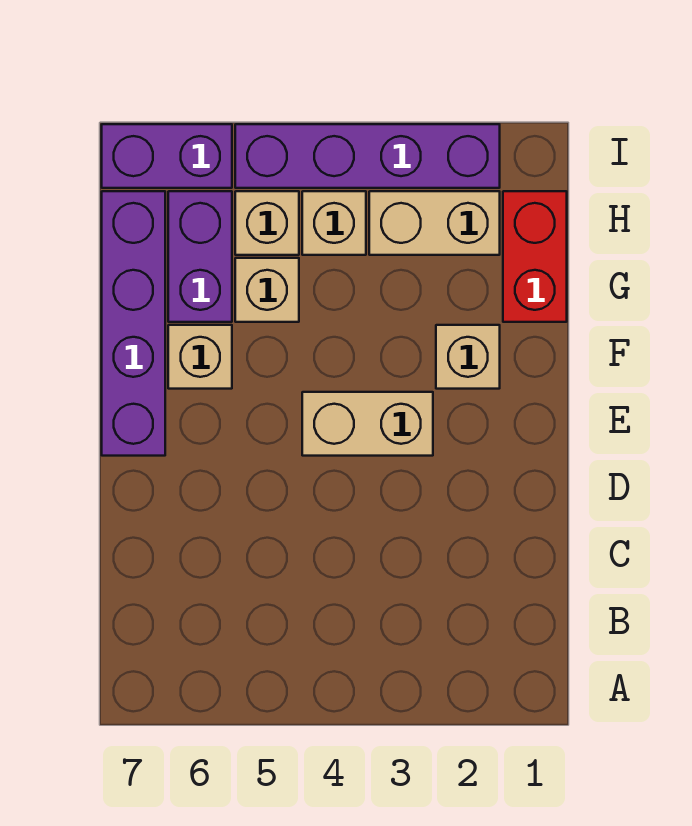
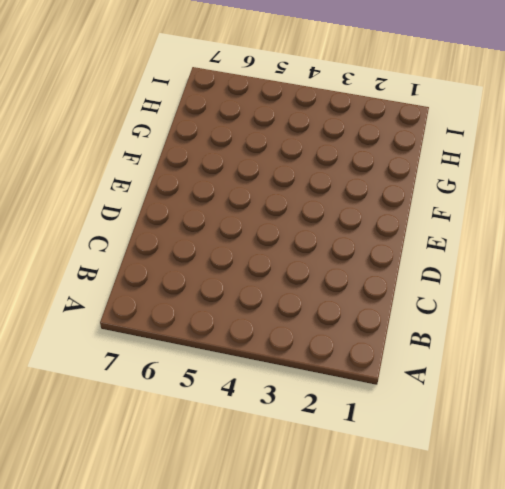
none -> tan 1x2 brick [302,392,433,456]
none -> purple 1x4 brick [102,191,165,456]
none -> tan 1x1 brick [436,325,500,389]

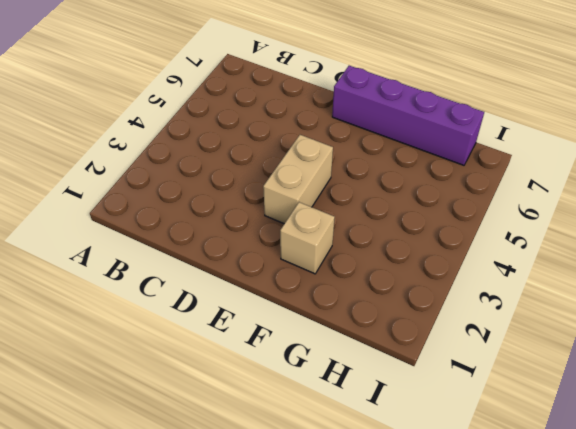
none -> tan 1x1 brick [168,325,232,389]
none -> red 1x2 brick [503,191,567,322]
none -> tan 1x1 brick [235,258,299,322]

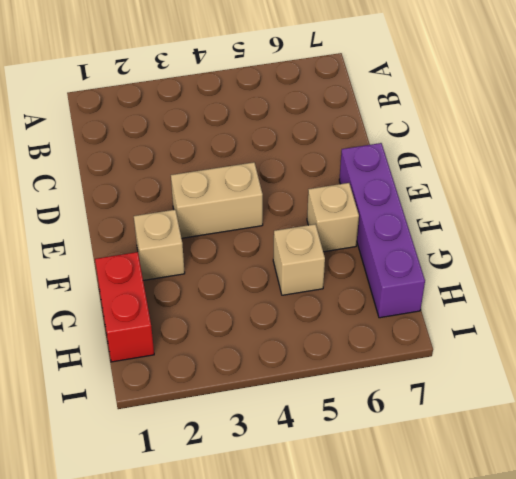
none -> purple 1x2 brick [168,191,232,322]
none -> tan 1x2 brick [369,191,500,255]
none -> tan 1x1 brick [302,191,366,255]

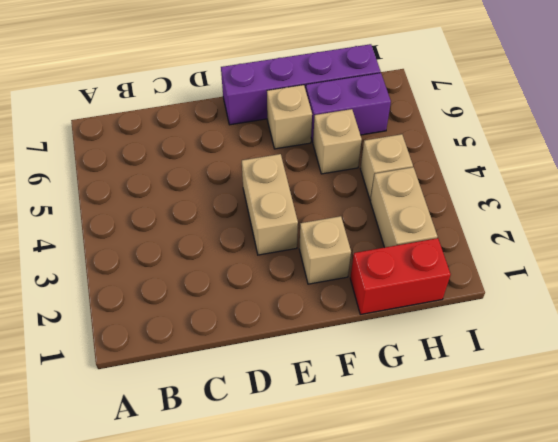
none -> tan 1x1 brick [235,191,299,255]
none -> purple 1x4 brick [235,124,500,188]
none -> purple 1x2 brick [102,124,232,188]

